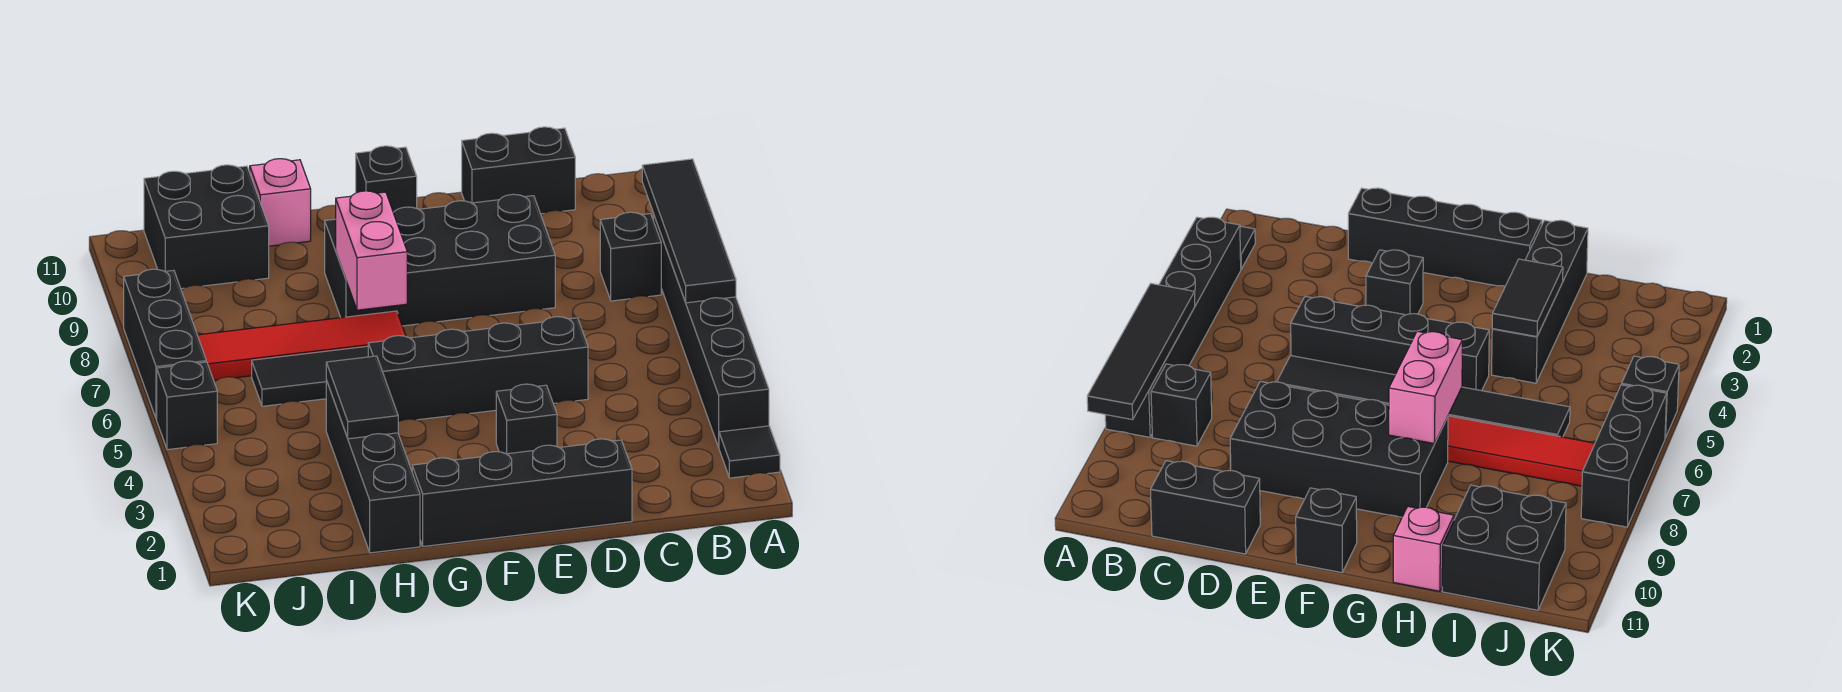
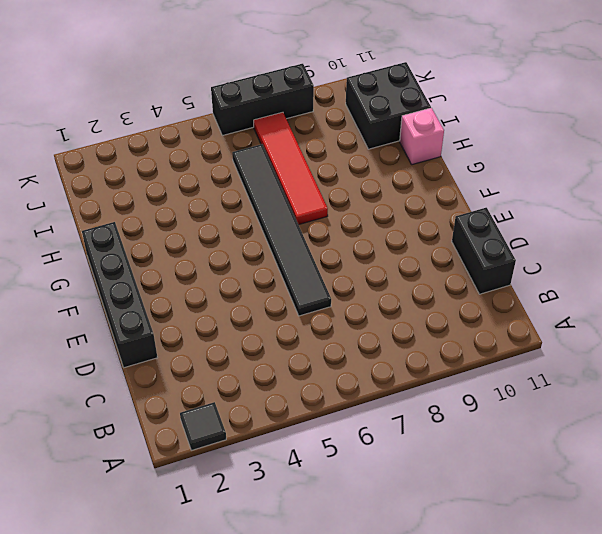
none -> black 1x6 brick [653,214,769,447]
none -> black 1x1 brick [600,212,661,301]
none -> black 1x4 brick [368,317,588,422]

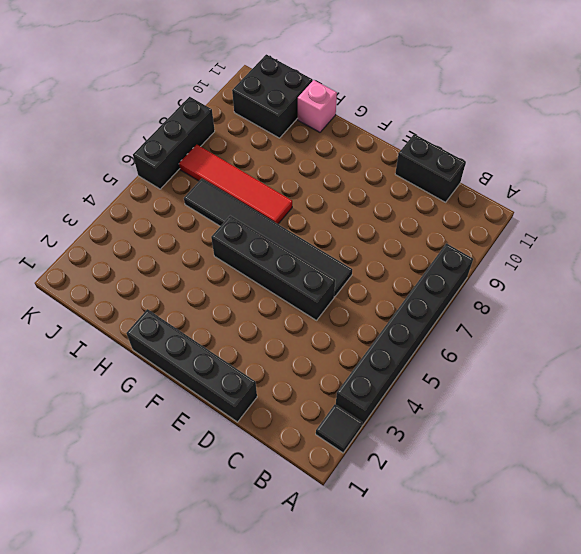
none -> black 1x1 brick [600,212,661,301]
none -> black 2x4 brick [325,194,555,326]
none -> black 1x1 brick [496,384,557,454]

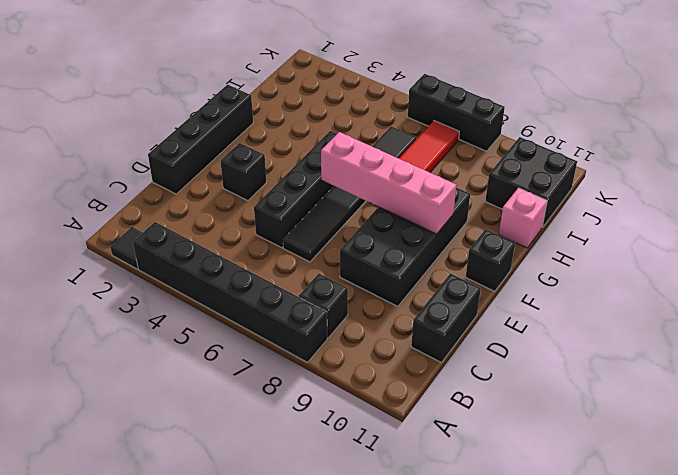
pink 1x4 brick [321,132,457,234] -> none
none -> black 1x4 brick [326,380,420,553]
none -> black 1x1 brick [157,361,217,450]
none -> black 1x4 tile [642,159,736,303]

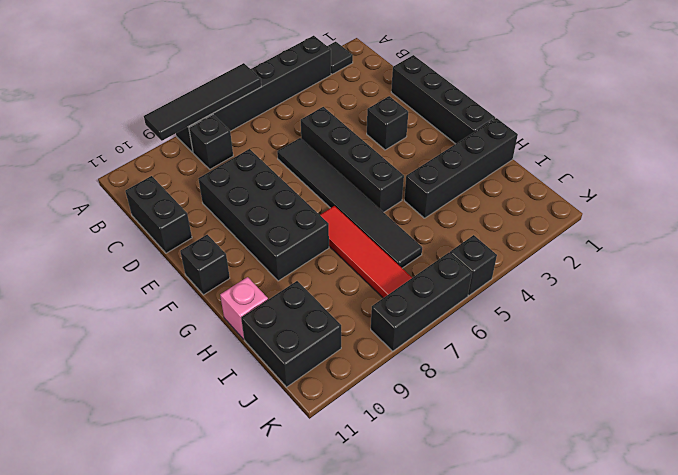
none -> pink 1x2 brick [336,191,407,310]
none -> black 1x2 tile [326,356,398,439]

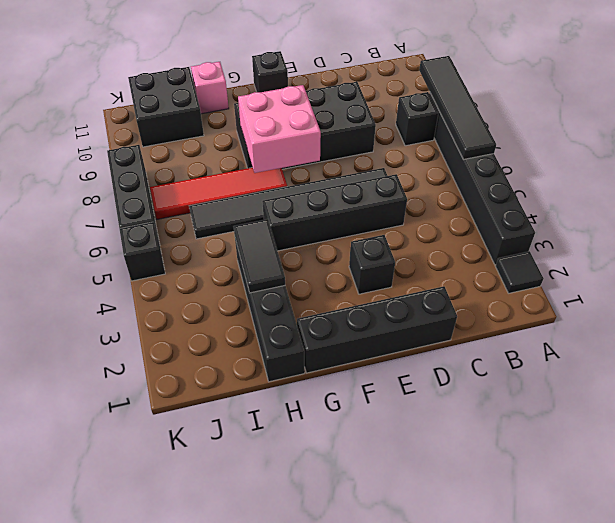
pink 2x2 brick [238,85,321,173] -> pink 1x2 brick [336,191,407,310]
none -> black 1x2 brick [462,127,575,214]

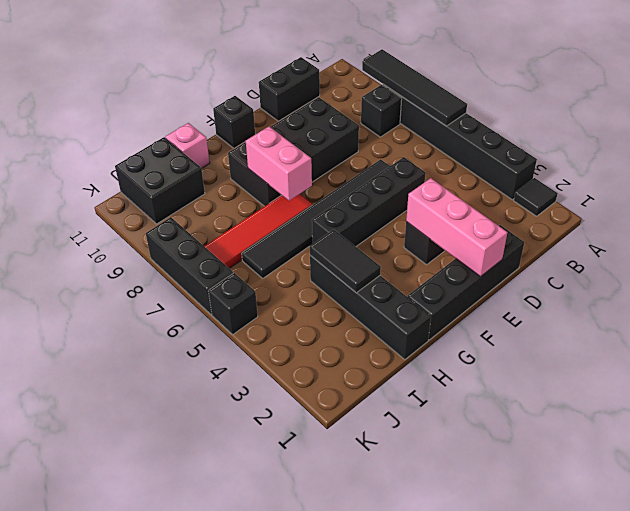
pink 1x3 brick [406,178,508,276] -> none

